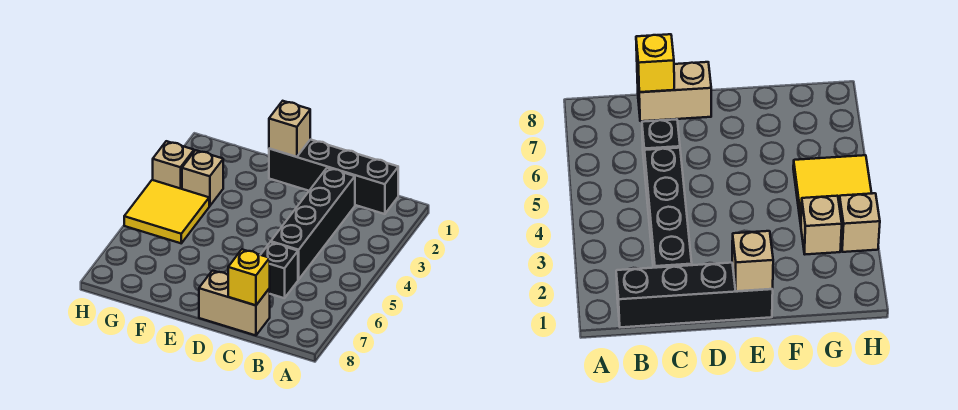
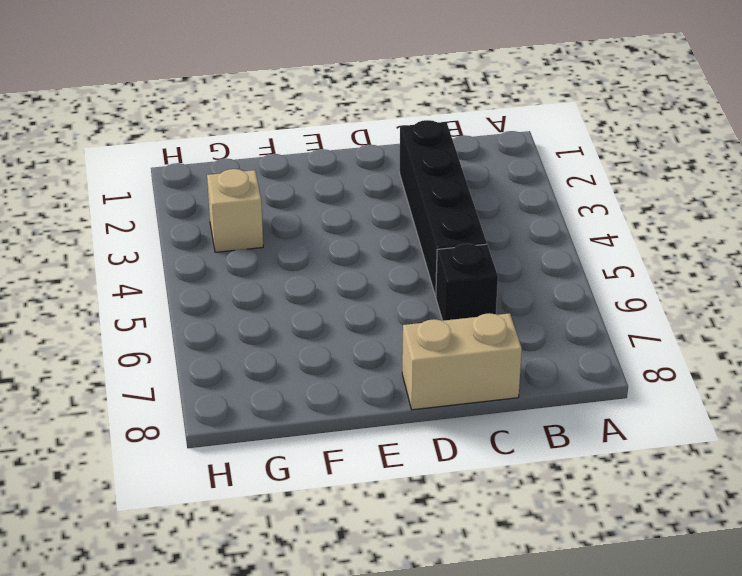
none -> black 1x4 brick [269,139,398,214]
none -> yellow 2x2 tile [124,180,209,243]

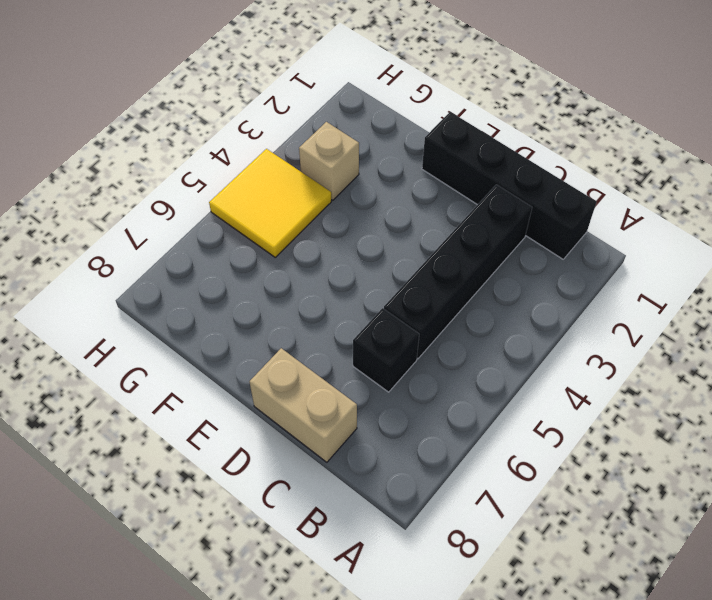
none -> tan 1x1 brick [153,141,194,189]
none -> yellow 1x1 brick [228,249,270,305]

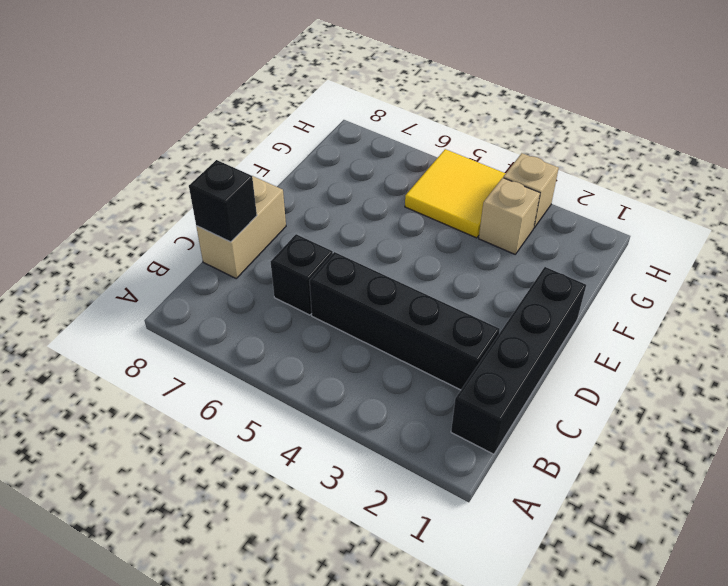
black 1x1 brick [189,160,257,242] -> yellow 1x1 brick [228,249,270,305]
none -> tan 1x1 brick [269,101,310,157]

